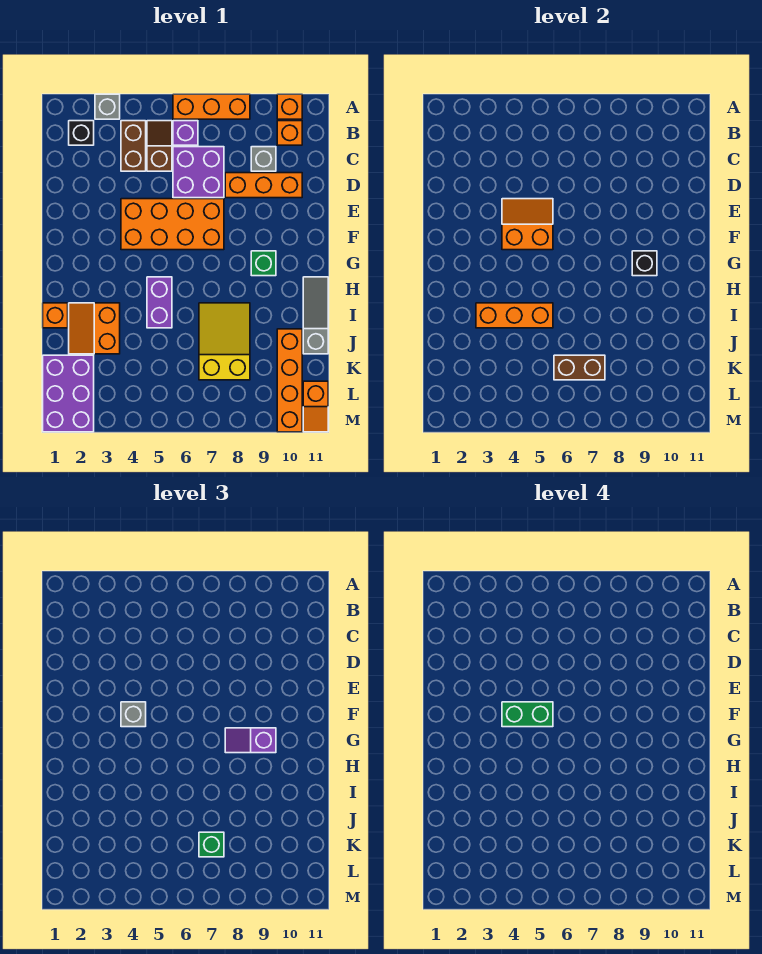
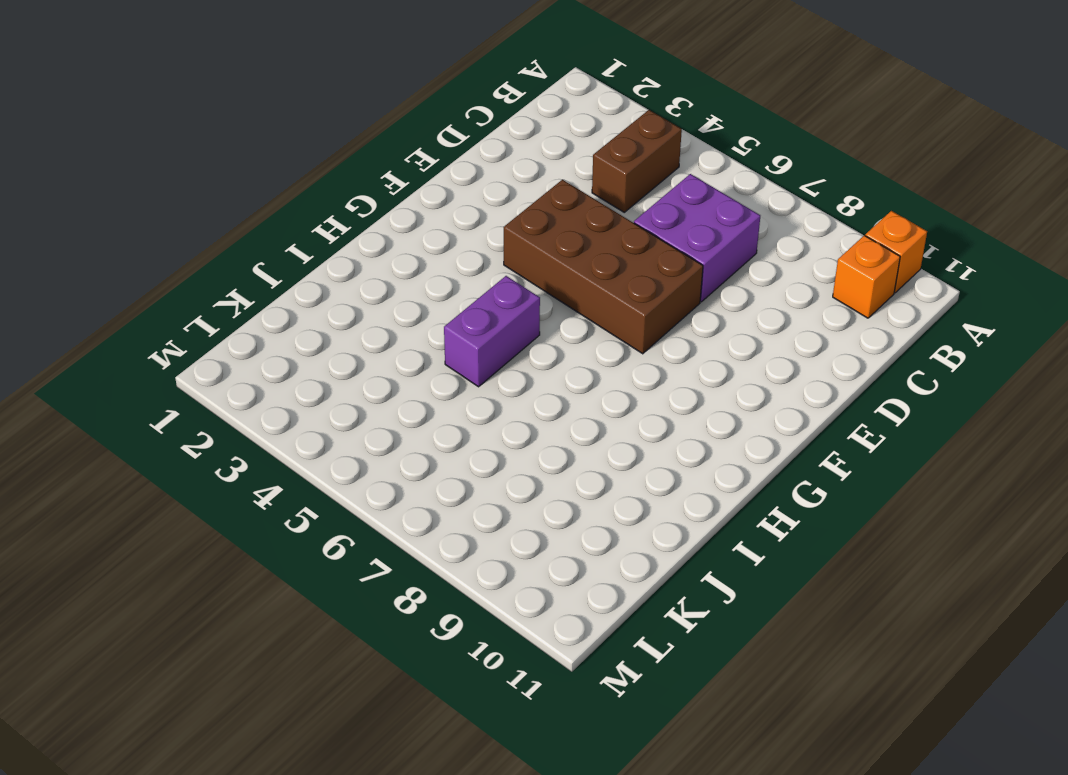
brown 2x4 brick [504,180,703,354] -> orange 2x4 brick [121,199,224,250]
none -> grey 1x1 brick [95,94,120,119]
none -> orange 1x3 brick [173,94,250,119]
none -> black 1x1 brick [69,121,94,145]

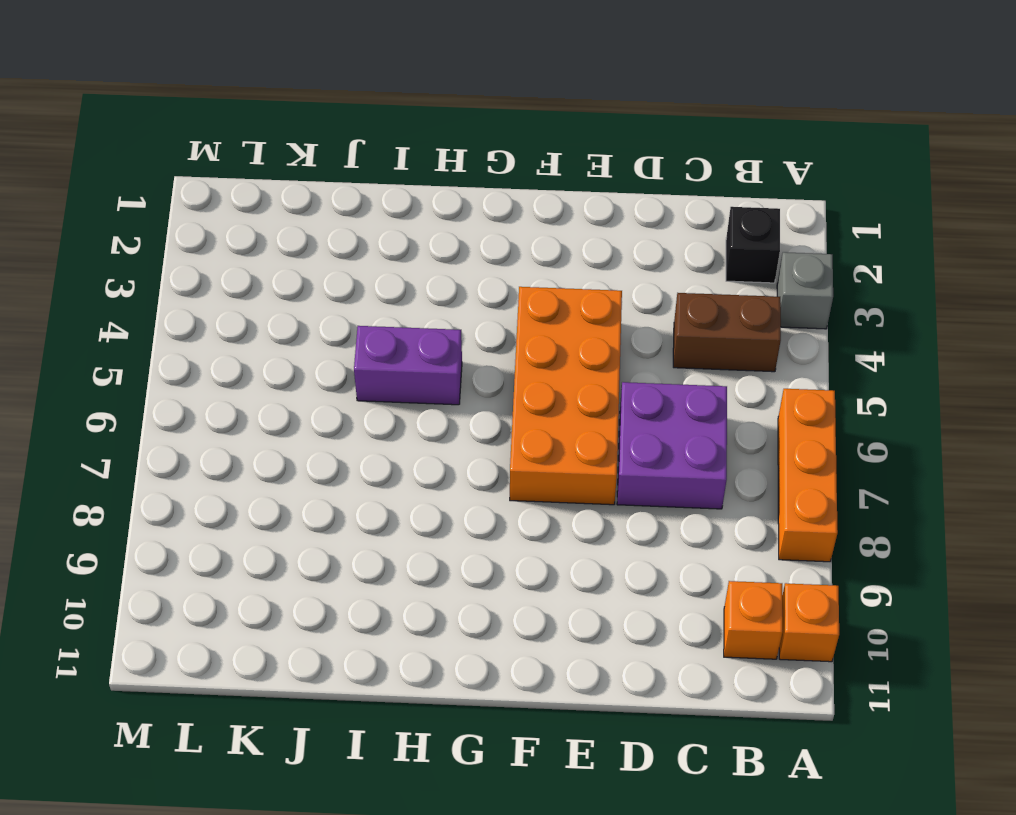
none -> brown 1x2 slope [147,121,172,171]
none -> purple 1x1 brick [173,121,198,145]
none -> grey 1x1 brick [251,147,276,171]

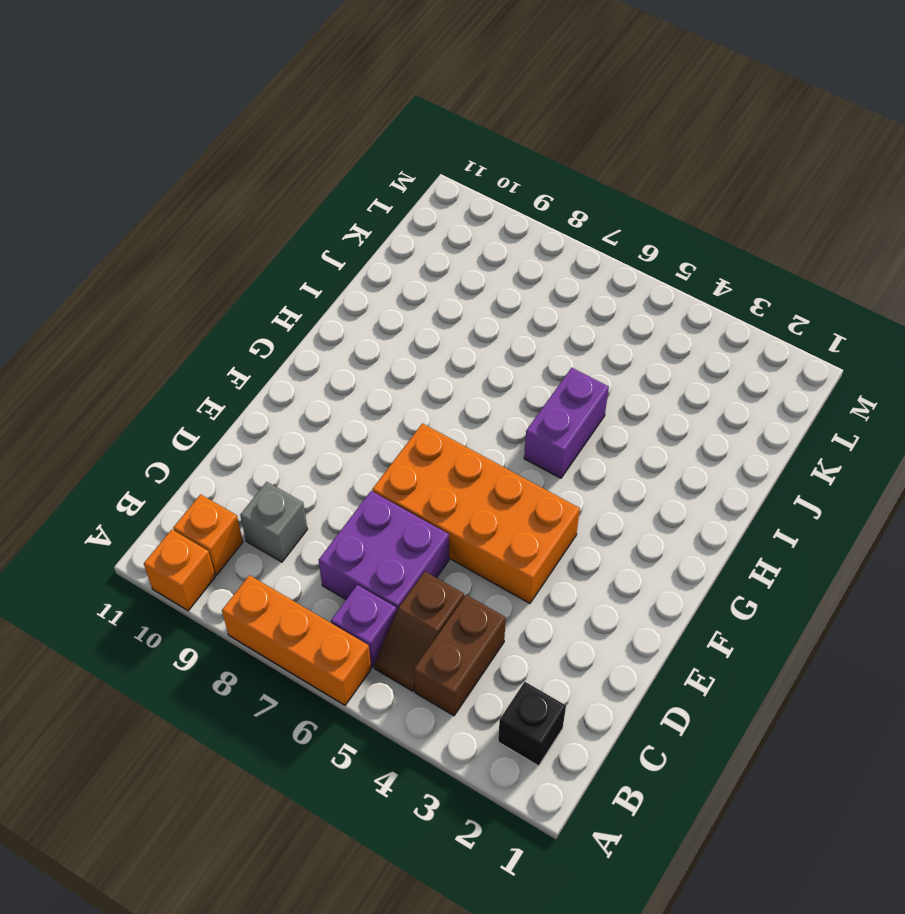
none -> grey 1x1 brick [95,94,120,119]
none -> orange 1x3 brick [225,173,302,198]
none -> green 1x1 brick [251,251,276,276]

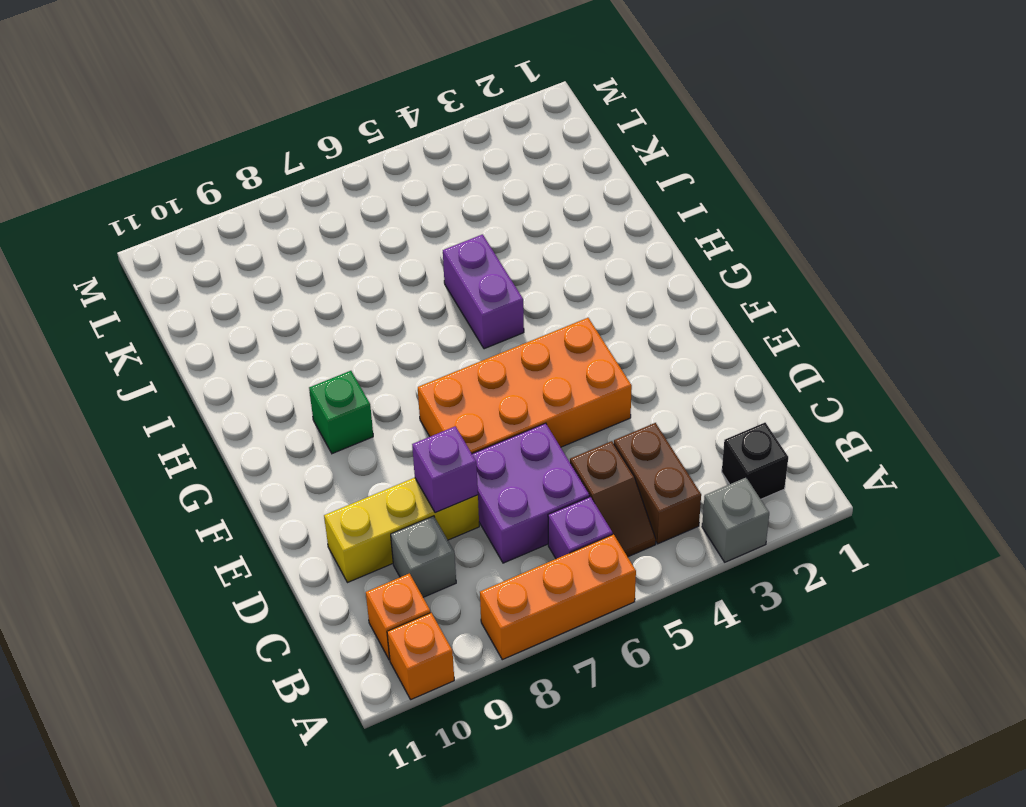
yellow 1x3 brick [324,478,479,583] -> orange 1x3 brick [225,173,302,198]
purple 1x1 brick [412,426,478,513] -> none
none -> grey 1x3 slope [303,277,328,354]
none -> orange 1x1 brick [43,303,68,328]
none -> orange 2x2 slope [69,303,120,354]

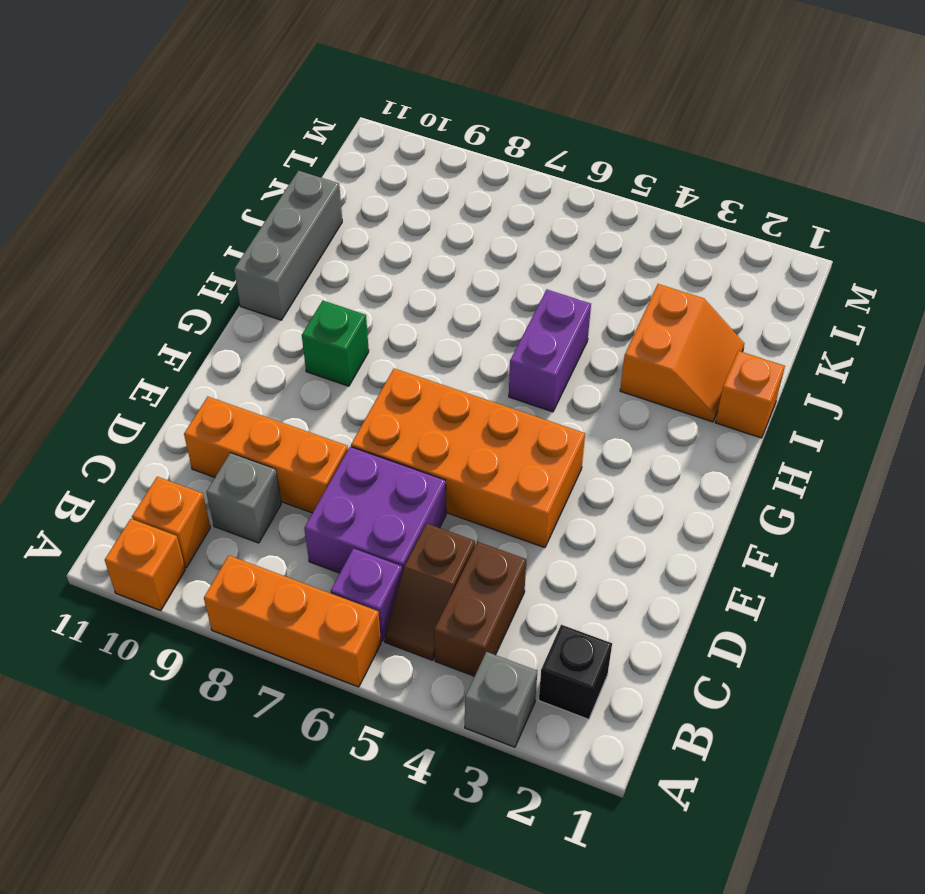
grey 1x3 brick [234,171,342,320] -> grey 1x3 slope [303,277,328,354]
none -> yellow 2x3 slope [199,303,250,380]
none -> orange 1x4 brick [277,329,302,432]
none -> purple 2x3 brick [43,355,94,432]

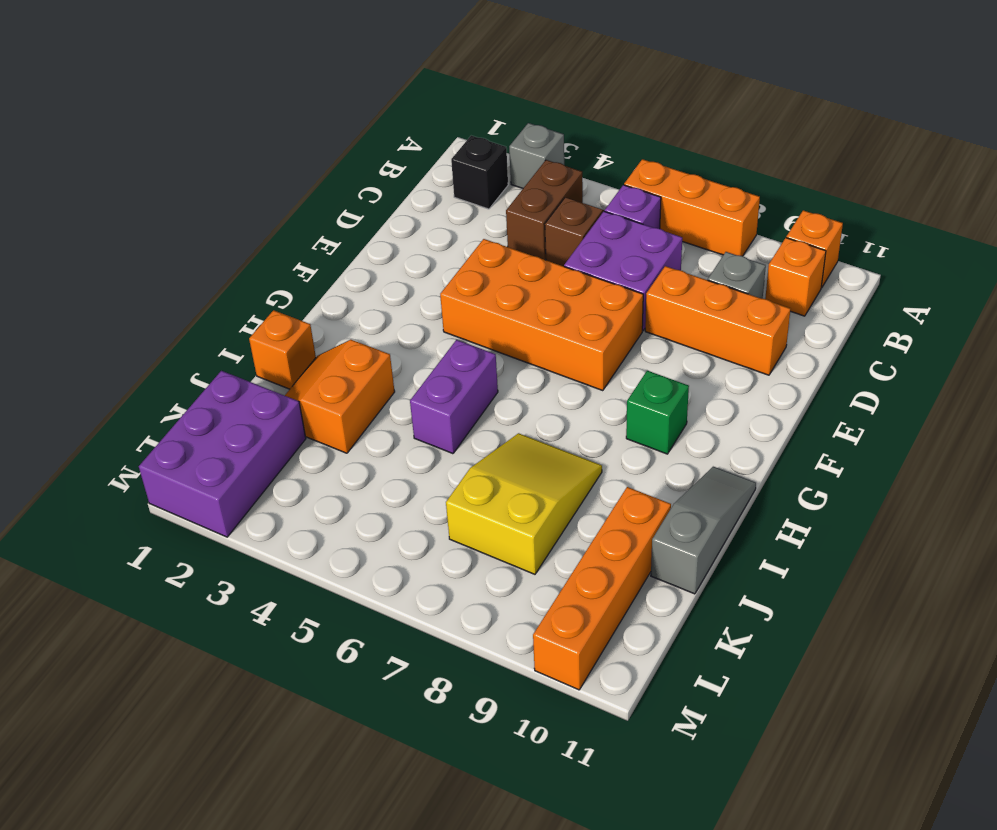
none -> orange 1x2 slope [303,381,328,432]
none -> orange 2x2 slope [502,199,553,250]
none -> black 1x1 brick [632,251,657,276]

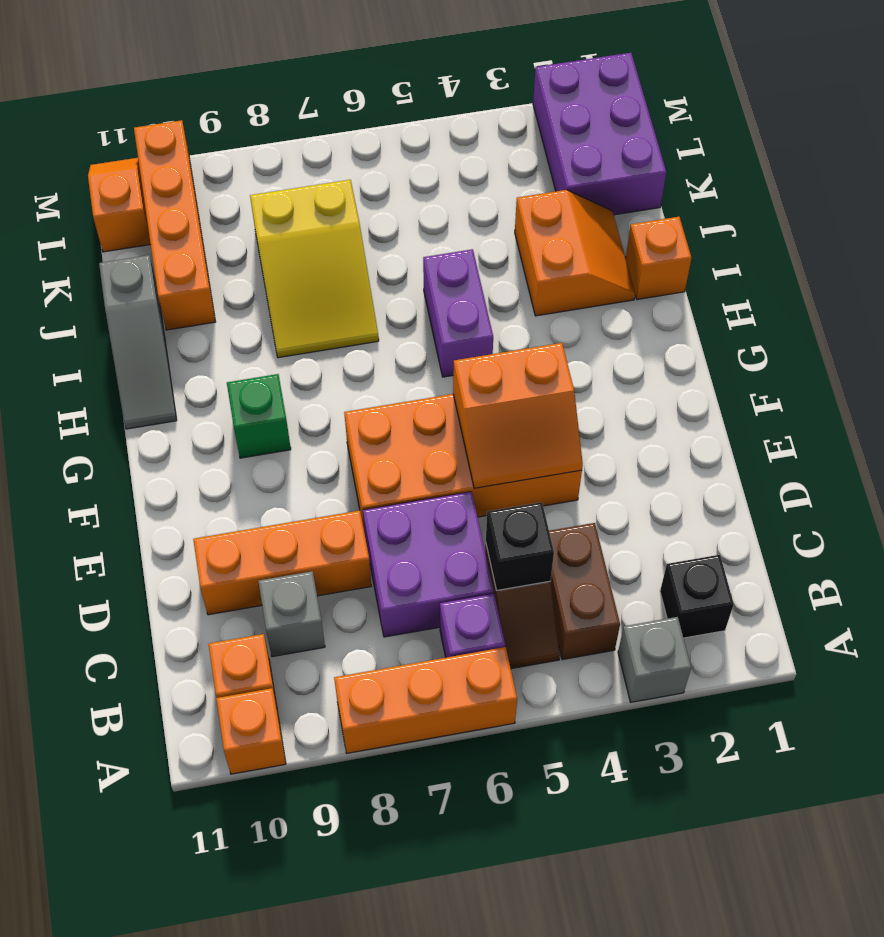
black 1x1 brick [486,502,554,590] -> black 1x1 brick moved to [632,251,657,276]
none -> orange 1x3 brick [476,303,553,328]
none -> brown 1x2 brick [554,355,605,380]
none -> grey 1x1 brick [121,702,146,727]

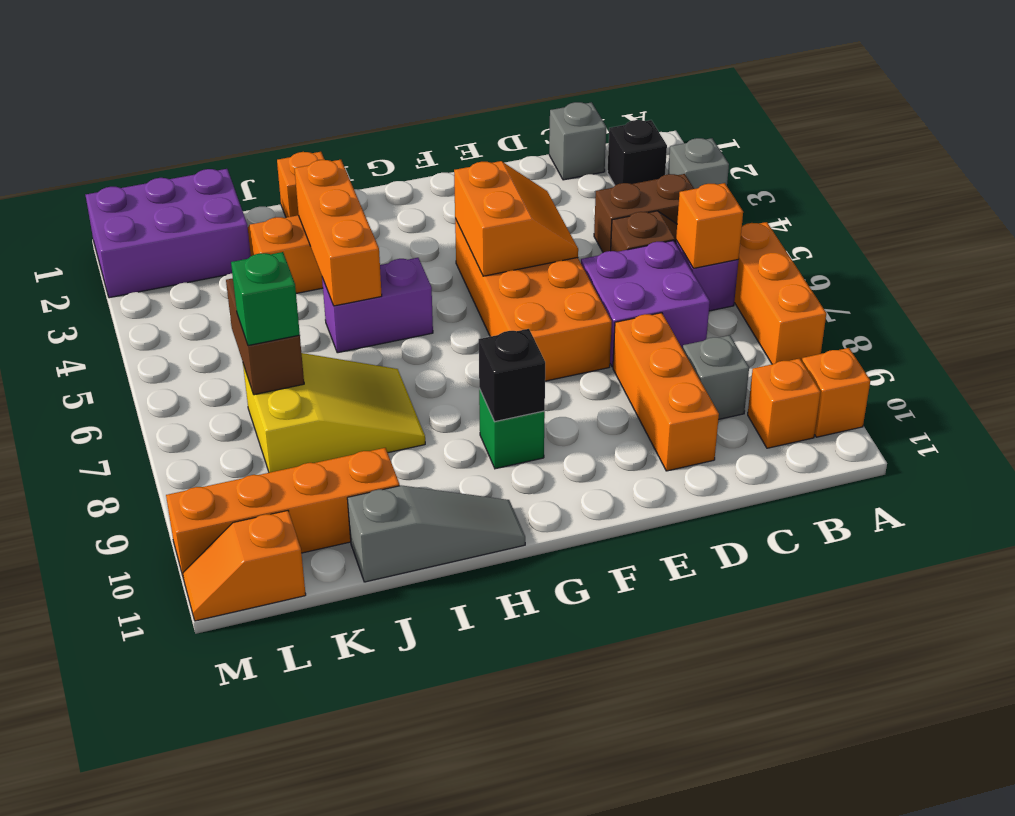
orange 1x1 brick [676,183,743,268] -> none
grey 1x1 brick [549,102,606,180] -> grey 1x1 brick moved to [121,702,146,727]
none -> purple 1x2 slope [225,728,276,753]
none -> green 1x2 brick [502,702,553,727]

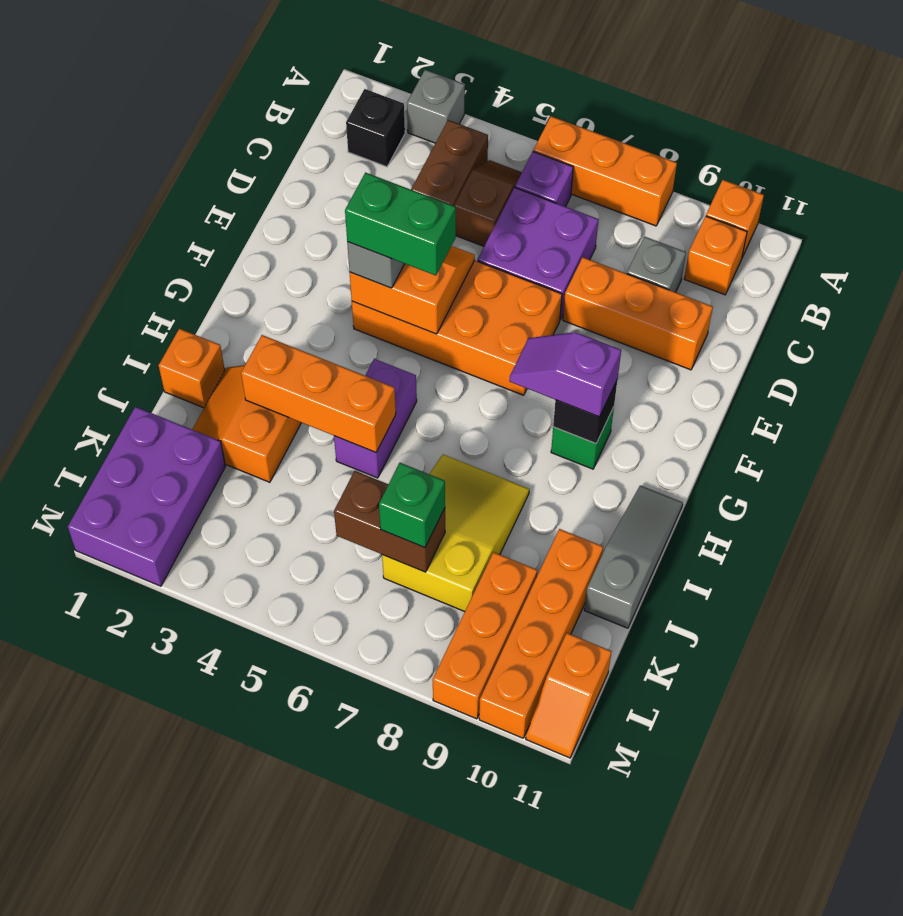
orange 1x3 brick [433,552,537,719] -> none

